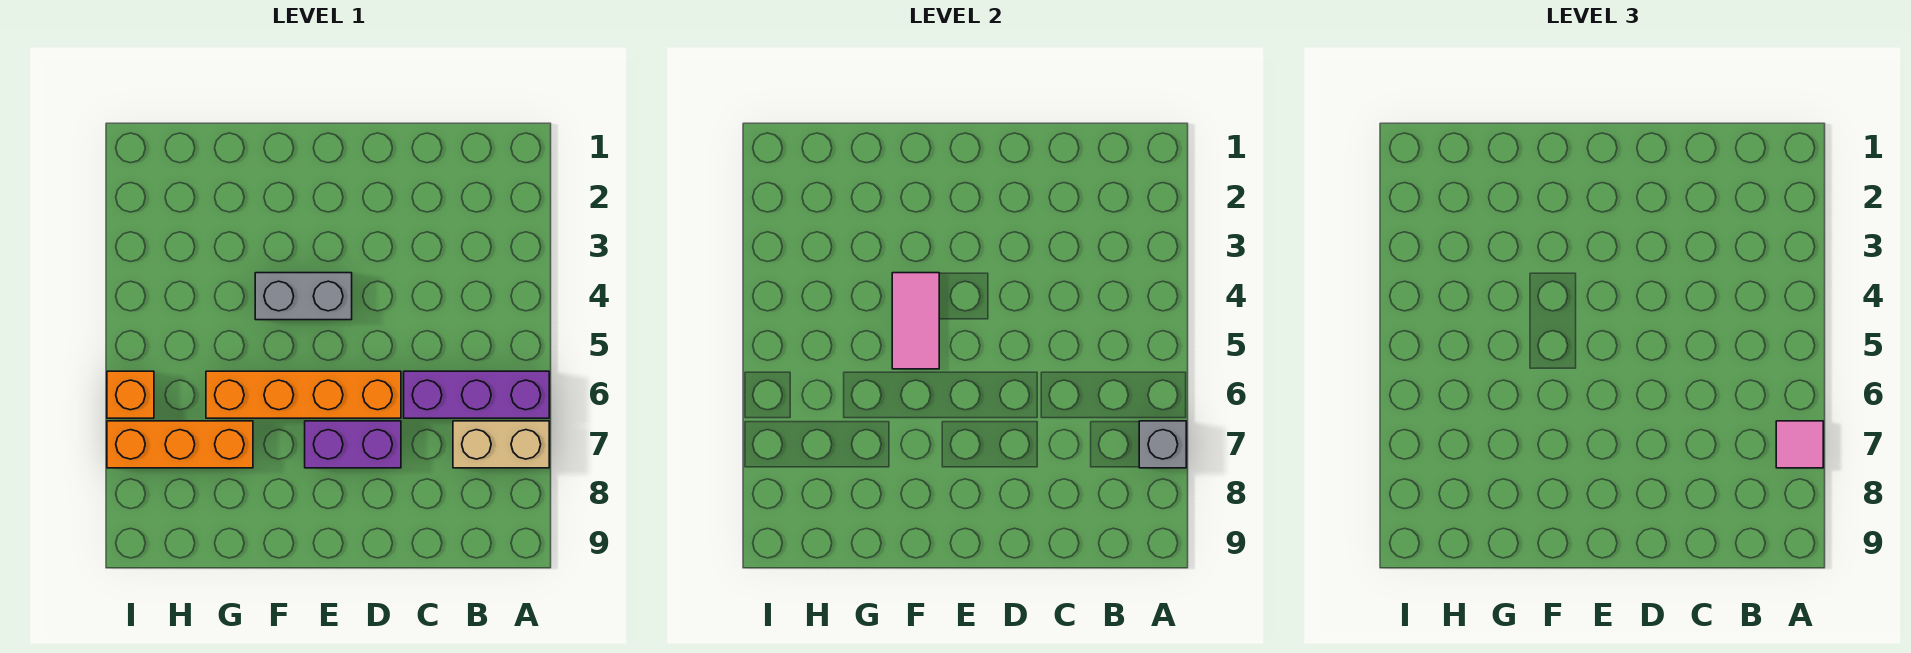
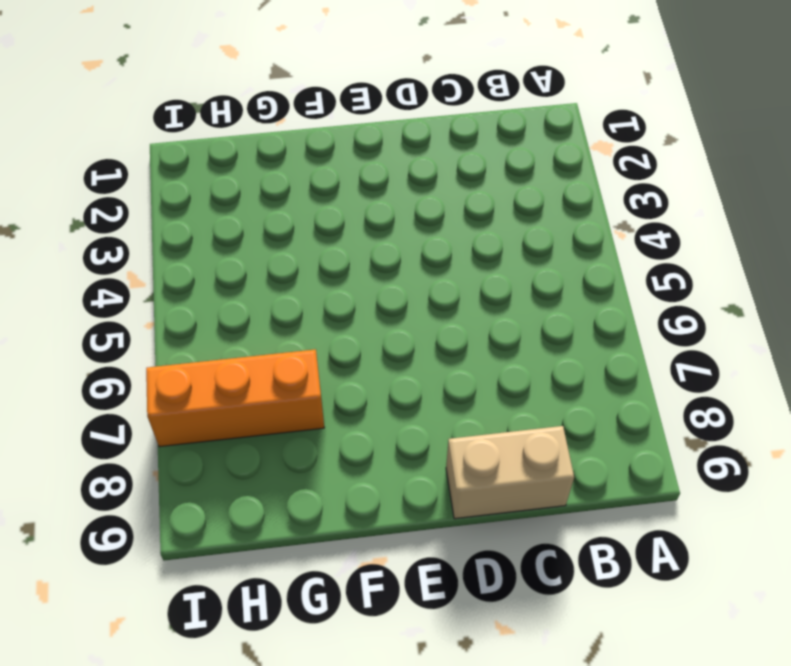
tan 1x2 brick [446,426,574,519] -> tan 1x2 brick moved to [453,421,549,468]
none -> purple 1x3 brick [404,371,549,418]
none -> orange 1x4 brick [206,371,401,418]

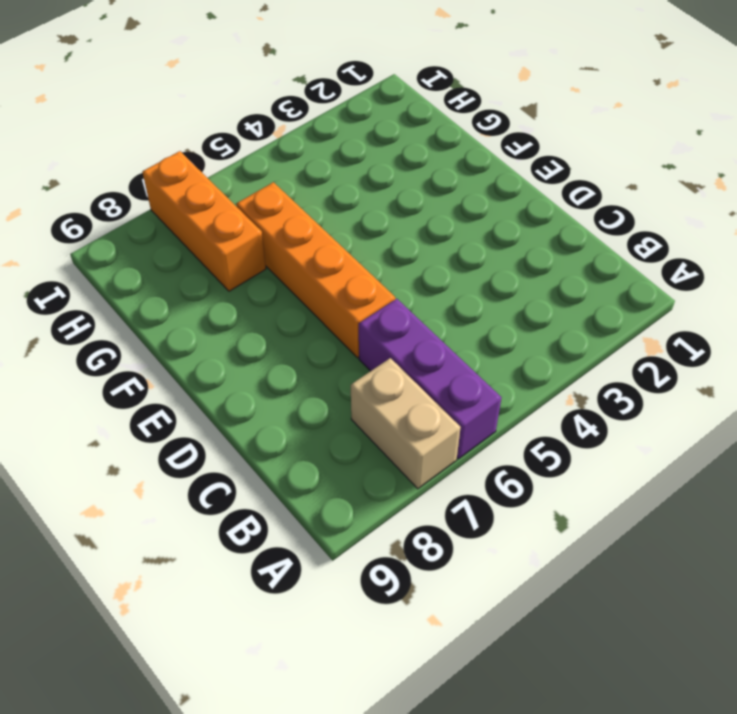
none -> purple 1x2 brick [305,421,401,468]
none -> grey 1x2 brick [255,273,352,320]

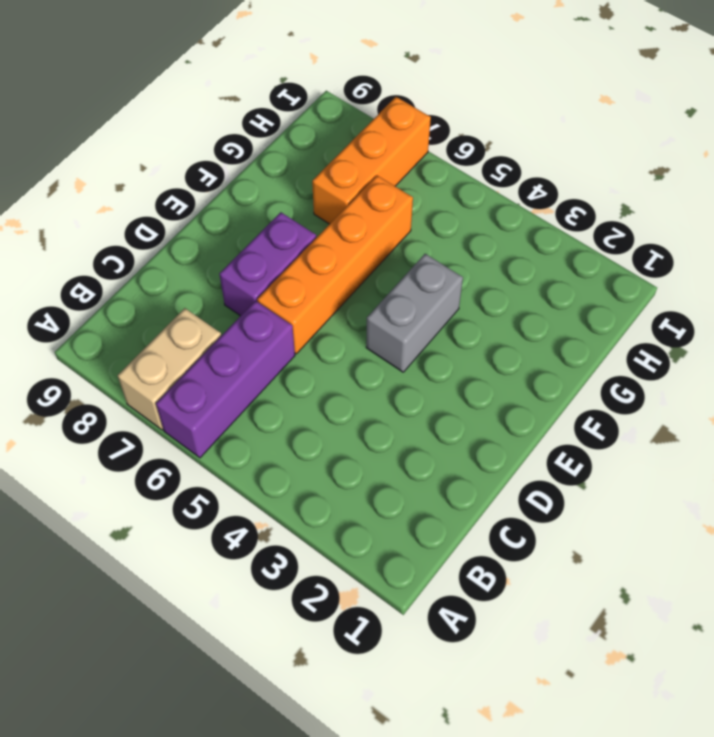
none -> orange 1x1 brick [107,371,154,418]
none -> grey 1x1 brick [1139,421,1186,468]

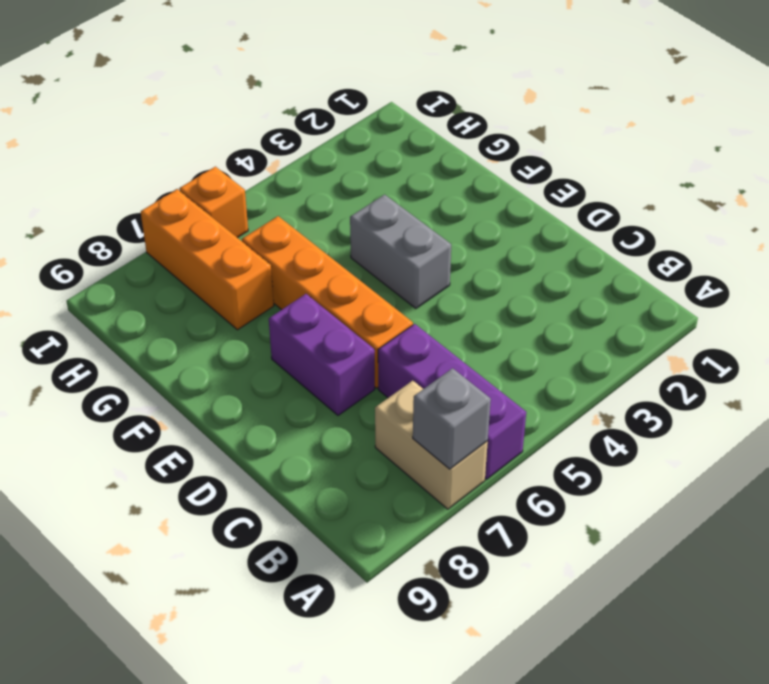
none -> pink 1x2 tile [892,273,939,369]
none -> pink 1x1 tile [1776,421,1823,468]

